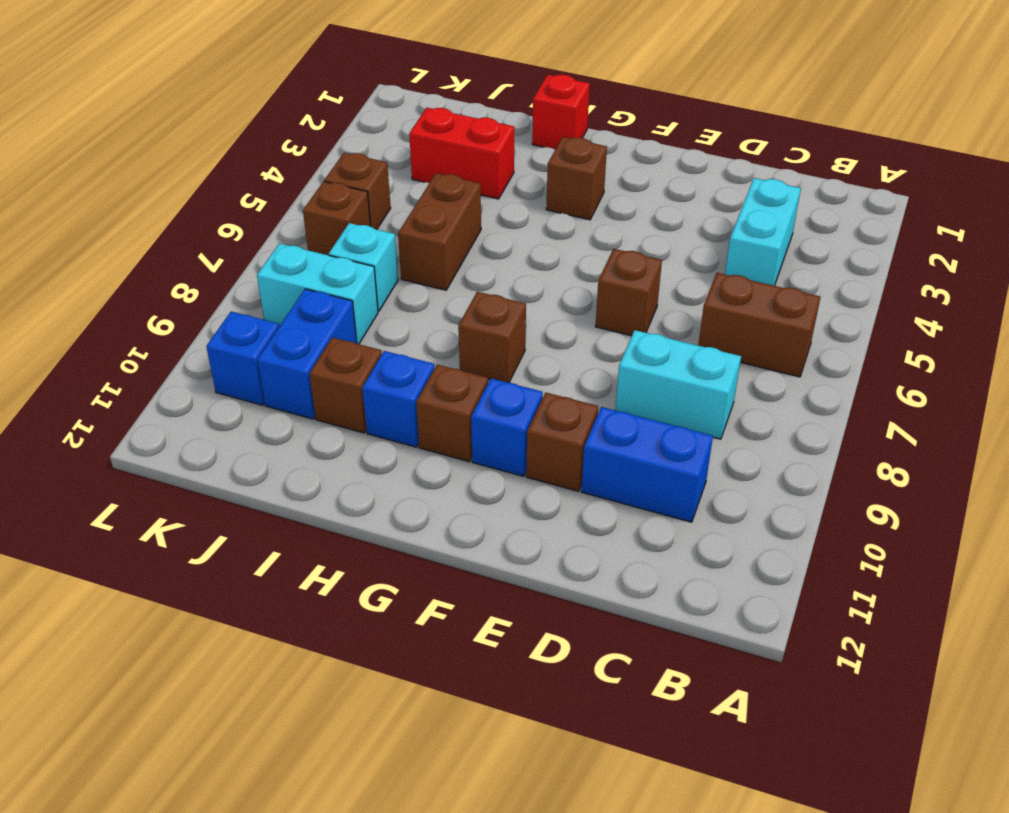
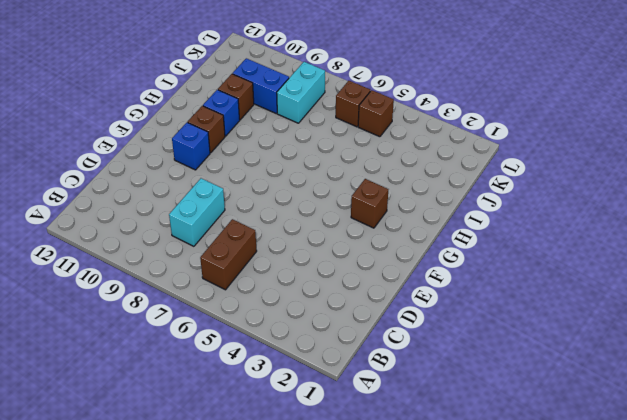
none -> cyan 1x2 brick [725,178,801,286]
none -> blue 1x2 brick [581,407,713,522]
none -> brown 1x1 brick [596,249,662,336]

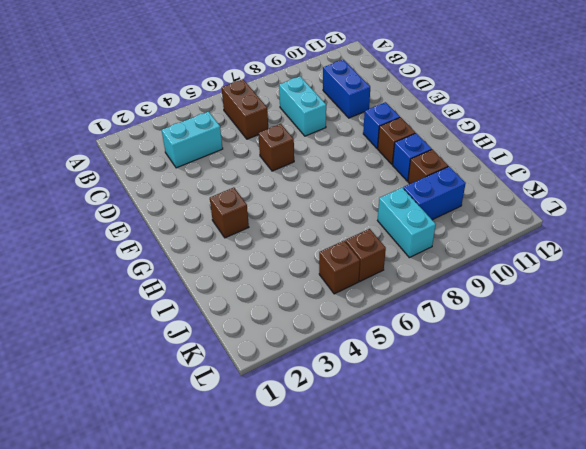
none -> brown 1x1 brick [526,393,598,491]
none -> brown 1x1 brick [458,292,526,383]
none -> red 1x1 brick [532,75,590,149]

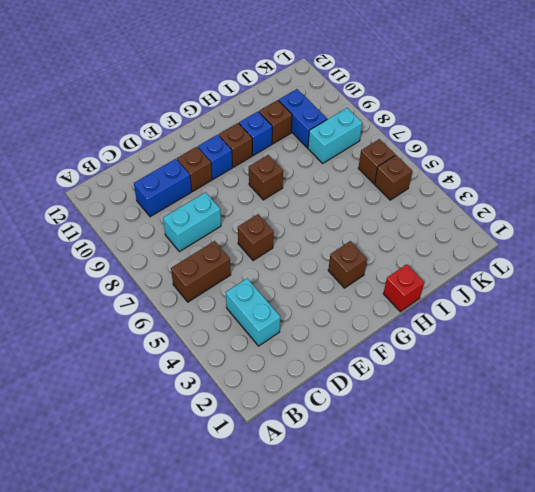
none -> red 1x2 brick [409,108,514,199]
none -> brown 1x2 brick [398,173,481,290]
none -> cyan 1x1 brick [329,223,398,311]

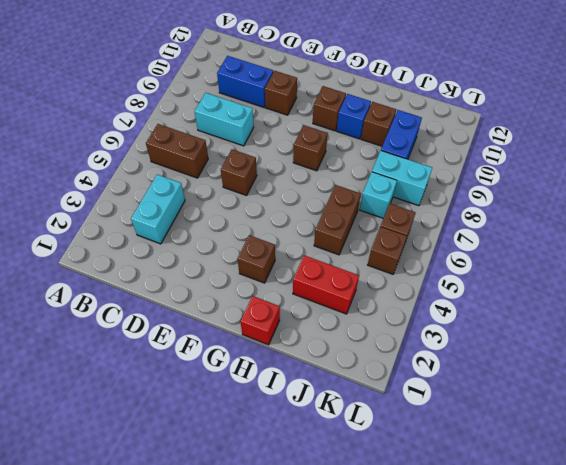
none -> blue 1x1 brick [471,378,543,476]
none -> blue 1x1 brick [206,311,279,405]

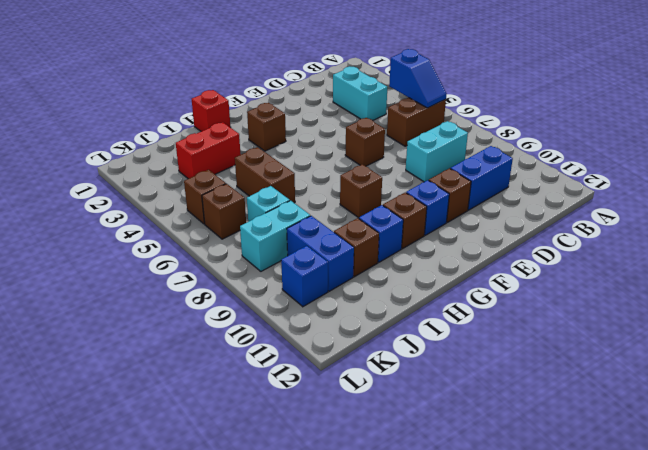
blue 1x2 slope [389,49,446,108] -> none

